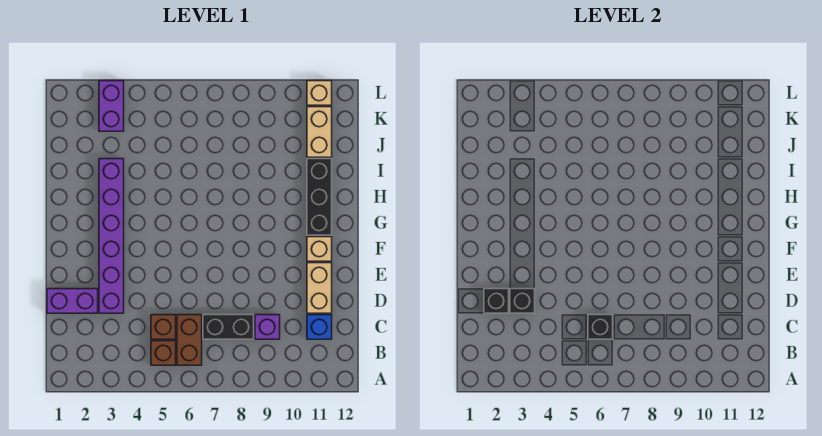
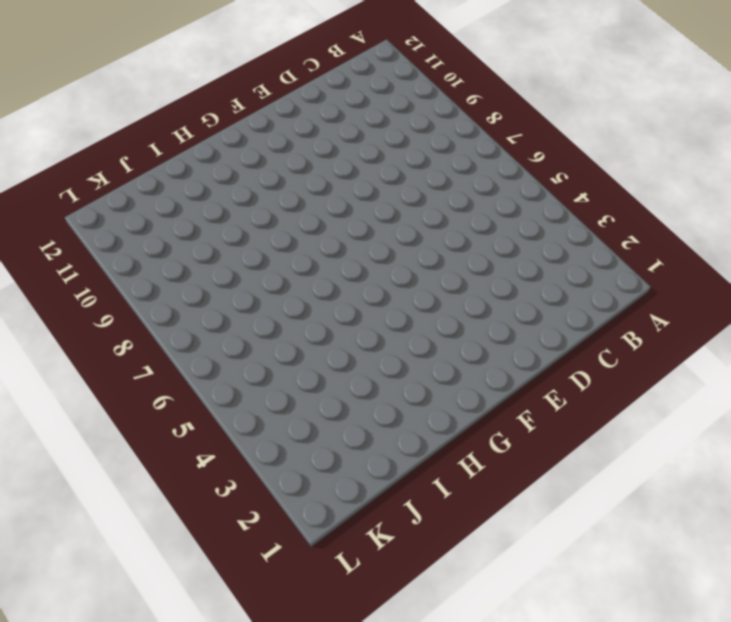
none -> brown 1x1 brick [151,341,176,365]
none -> brown 1x2 brick [177,315,202,365]
none -> brown 1x1 brick [151,315,176,339]

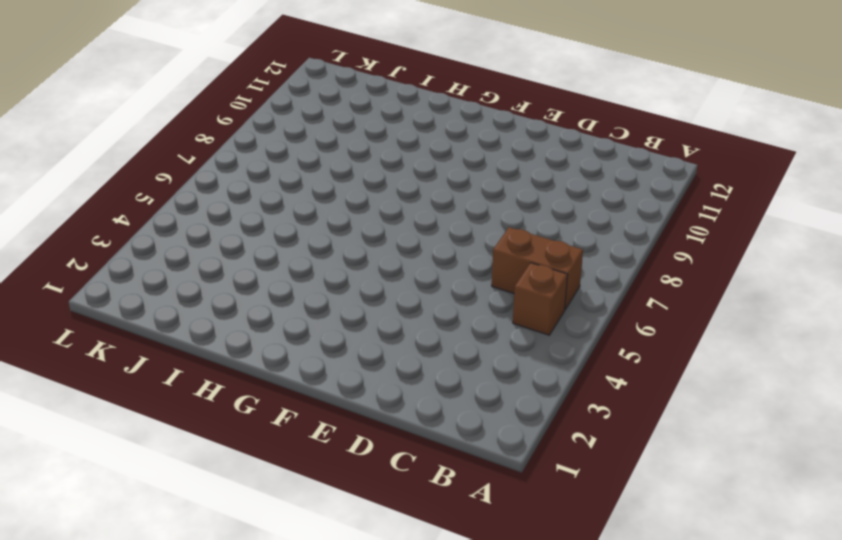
none -> brown 1x1 brick [151,315,176,339]
none -> black 1x2 brick [203,315,254,339]
none -> purple 1x1 brick [255,315,280,339]

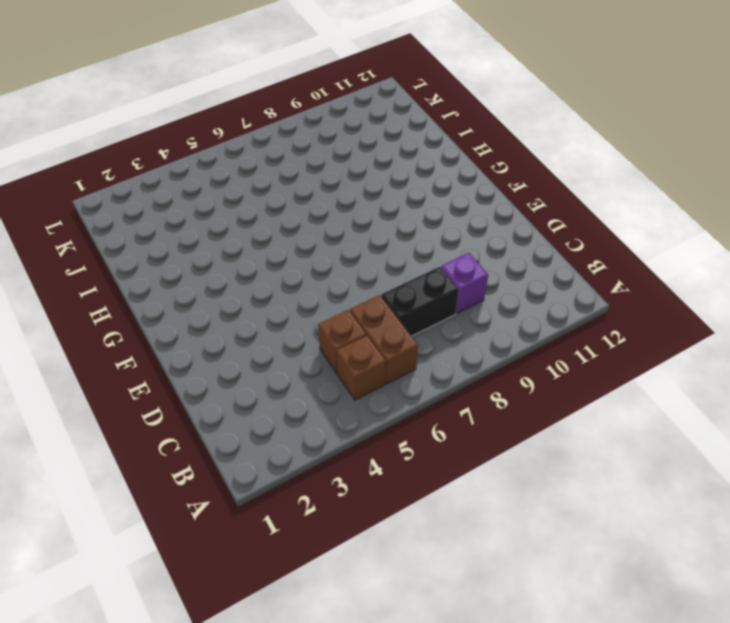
none -> blue 1x1 brick [307,315,332,339]
none -> purple 1x2 brick [47,289,98,313]
none -> purple 1x6 brick [99,159,124,313]

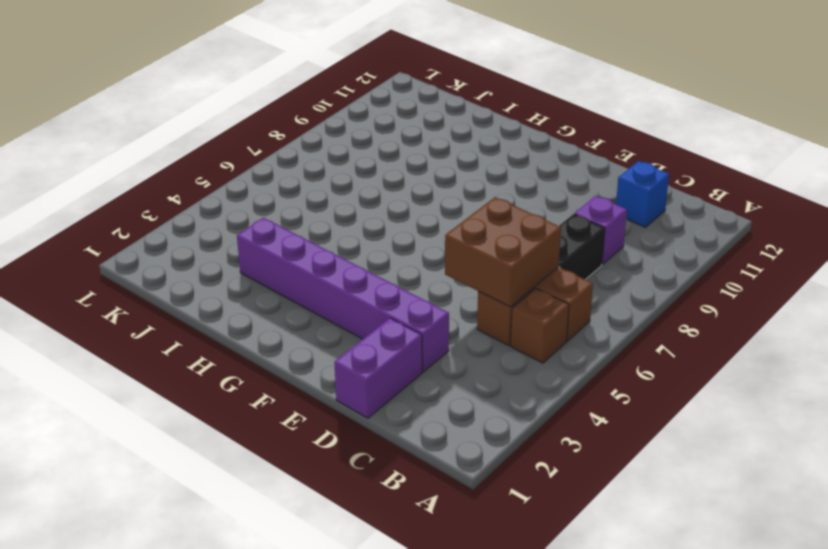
brown 2x2 brick [445,197,561,307] -> black 1x1 brick [588,315,613,339]
none -> tan 1x2 brick [307,263,332,313]
none -> tan 1x1 brick [307,237,332,261]
none -> black 1x3 brick [307,159,332,235]

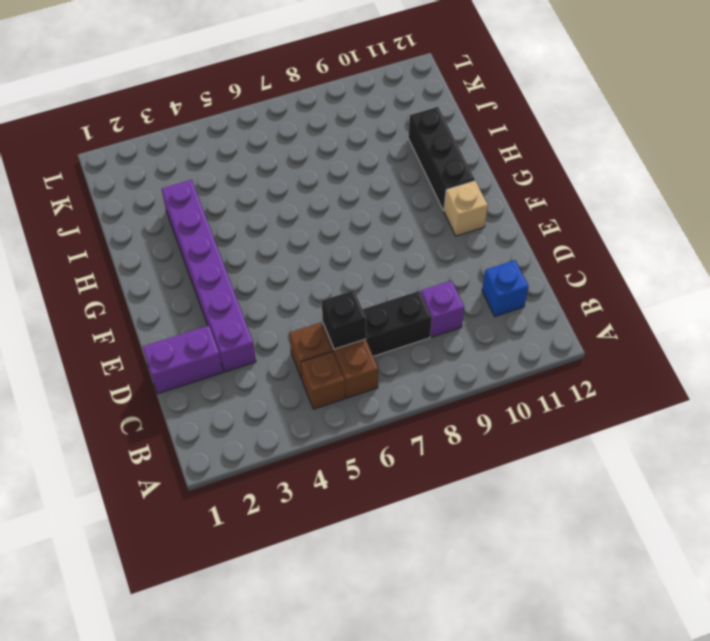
none -> tan 1x2 brick [307,263,332,313]
none -> tan 1x2 brick [307,107,332,157]
none -> purple 1x2 brick [99,81,124,131]

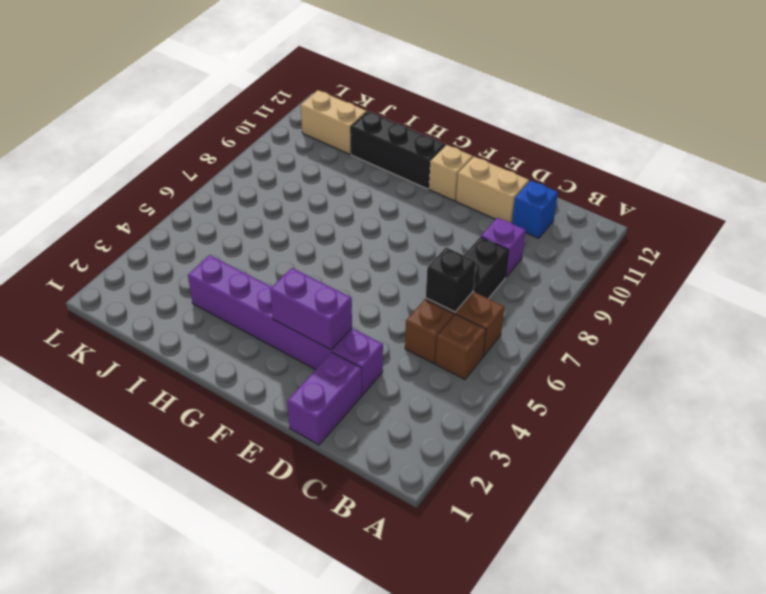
purple 1x2 brick [270,268,352,350] -> purple 1x2 brick moved to [99,81,124,131]
none -> tan 1x1 brick [307,81,332,105]
none -> black 1x1 brick [484,289,509,313]
none -> black 1x1 brick [510,289,535,313]

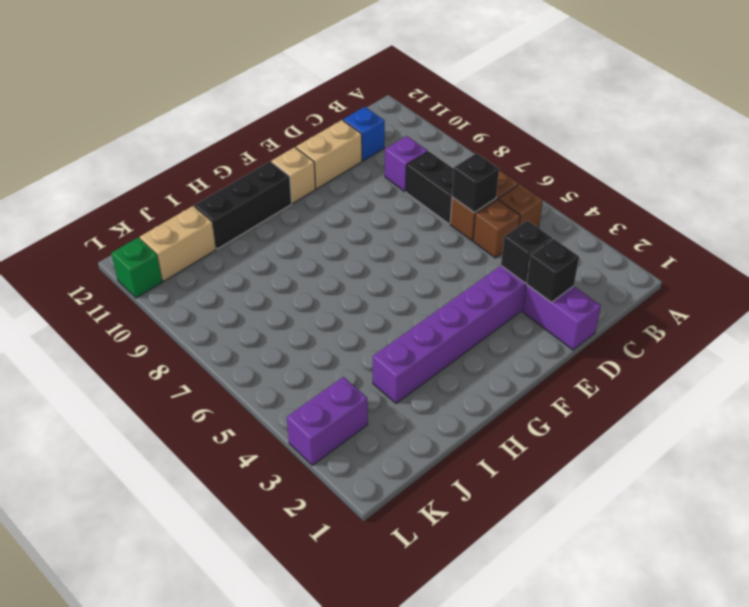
green 1x1 brick [111,237,162,298] -> tan 1x1 brick [307,81,332,105]

